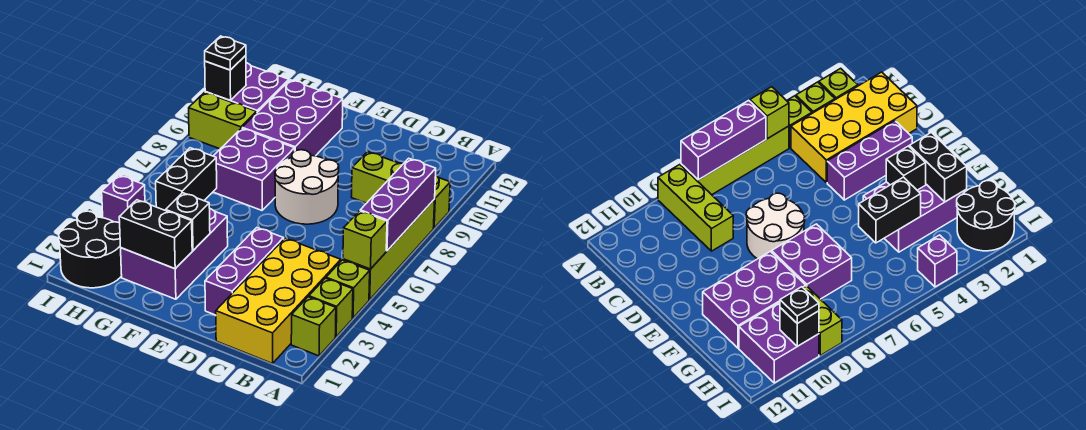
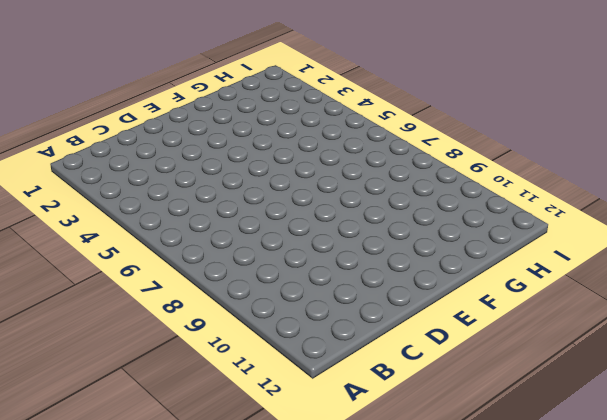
none -> lime 1x1 brick [291,297,336,356]
none -> lime 1x1 brick [309,278,353,337]
none -> lime 1x1 brick [326,260,370,318]

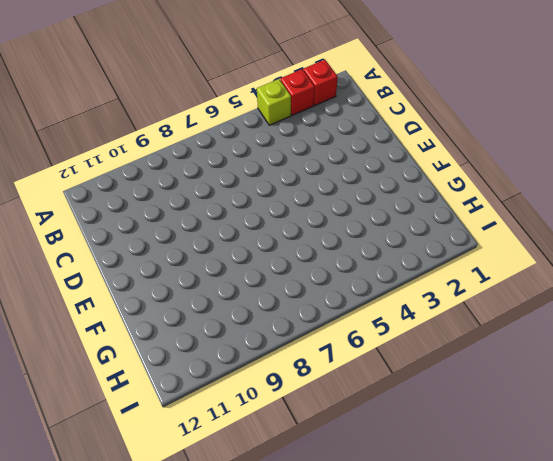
red 1x1 brick [303,60,338,105] -> lime 1x1 brick [291,297,336,356]
red 1x1 brick [280,69,315,115] -> lime 1x1 brick [309,278,353,337]
none -> lime 1x4 brick [343,199,435,300]
none -> lime 1x3 brick [351,152,450,228]
none -> yellow 2x4 brick [216,238,341,364]

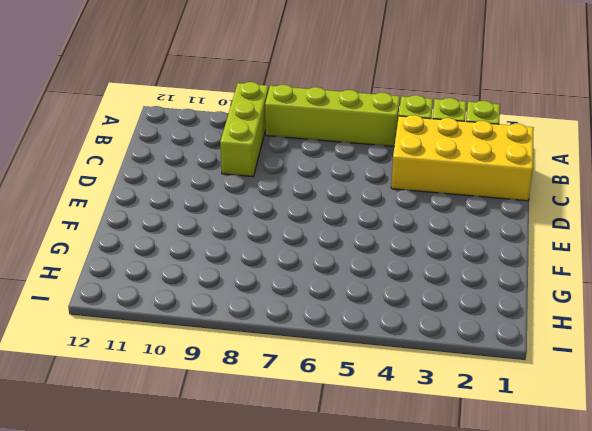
none -> purple 1x3 brick [205,228,284,315]
none -> white 2x2 round brick [275,150,339,224]
none -> purple 2x3 brick [121,209,228,299]

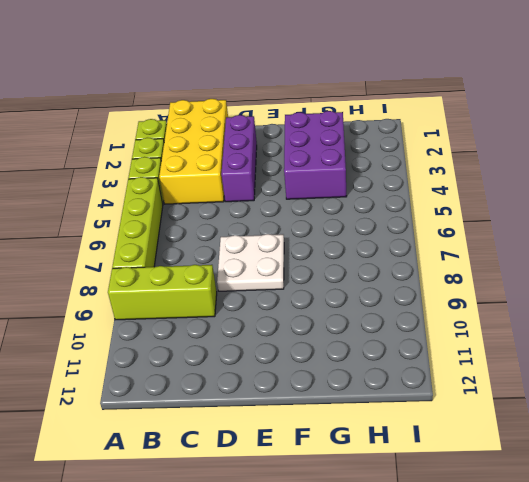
white 2x2 plate [217,234,284,291] -> white 2x2 round brick [275,150,339,224]
none -> purple 2x2 brick [213,128,295,210]
none -> purple 2x3 brick [242,80,343,156]
none -> black 2x2 round brick [59,211,122,288]

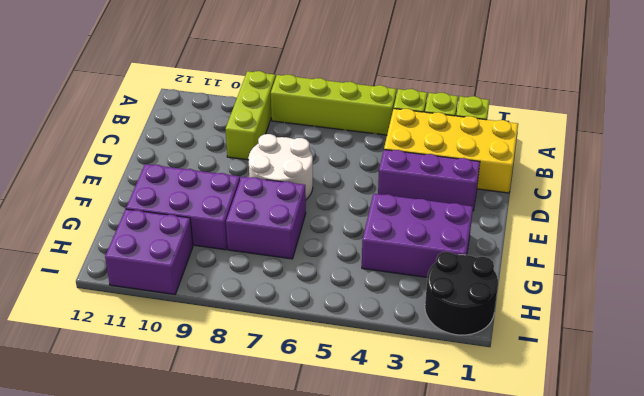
none -> lime 1x2 brick [189,93,257,149]
none -> purple 1x1 brick [102,175,145,223]
none -> lime 1x1 brick [343,211,387,269]

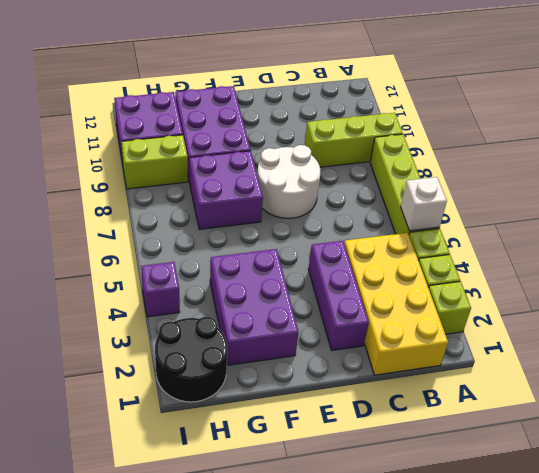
white 1x1 brick [401,177,447,231] -> lime 1x1 brick [343,211,387,269]
none -> purple 1x3 brick [360,158,436,251]
none -> black 1x2 brick [119,200,192,269]
none -> black 1x1 brick [166,193,210,250]

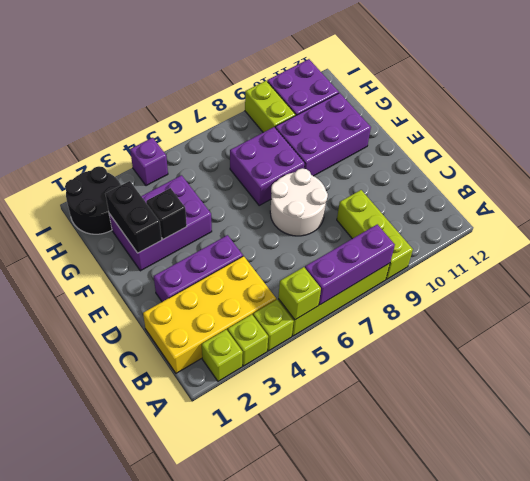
none -> black 1x2 brick [156,148,217,211]
none -> black 1x1 brick [205,55,246,101]
none -> black 1x1 plate [205,36,246,70]

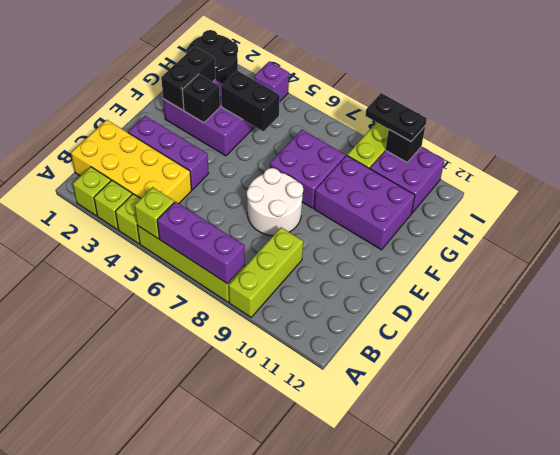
black 1x2 plate [365,93,427,141] -> black 1x1 plate [205,36,246,70]

